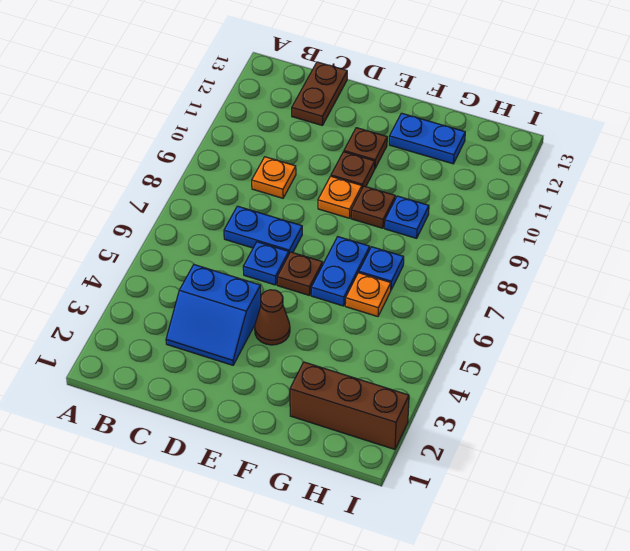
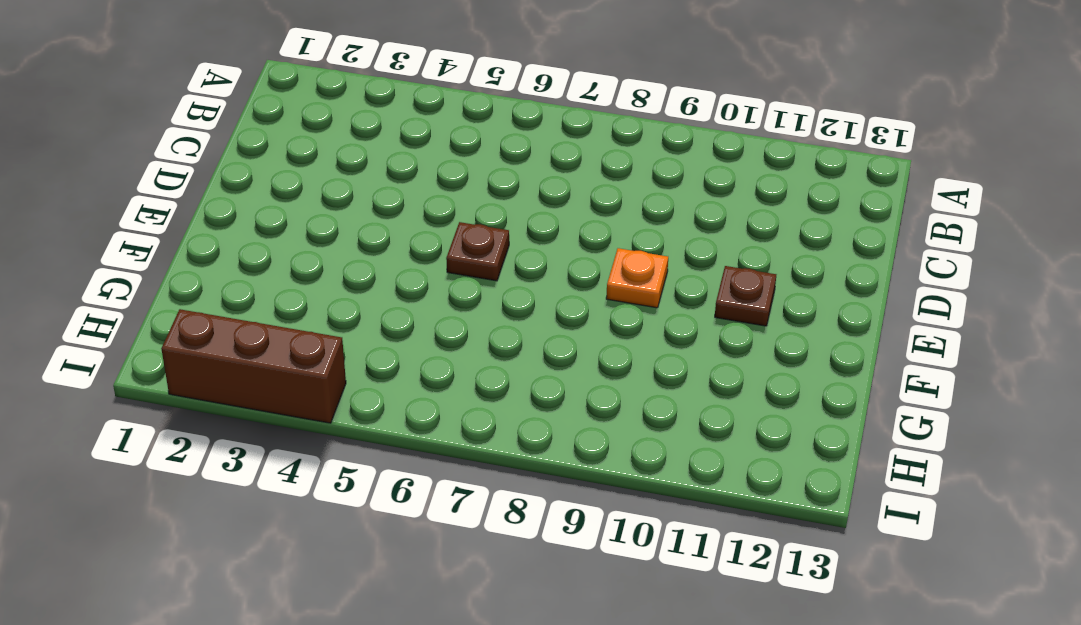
brown 1x3 brick [161,309,346,423] -> brown 1x3 brick turned to [290,362,409,449]
none -> blue 2x2 slope [166,265,261,365]
none -> blue 1x2 plate [224,206,302,253]
none -> orange 1x1 plate [252,157,296,198]

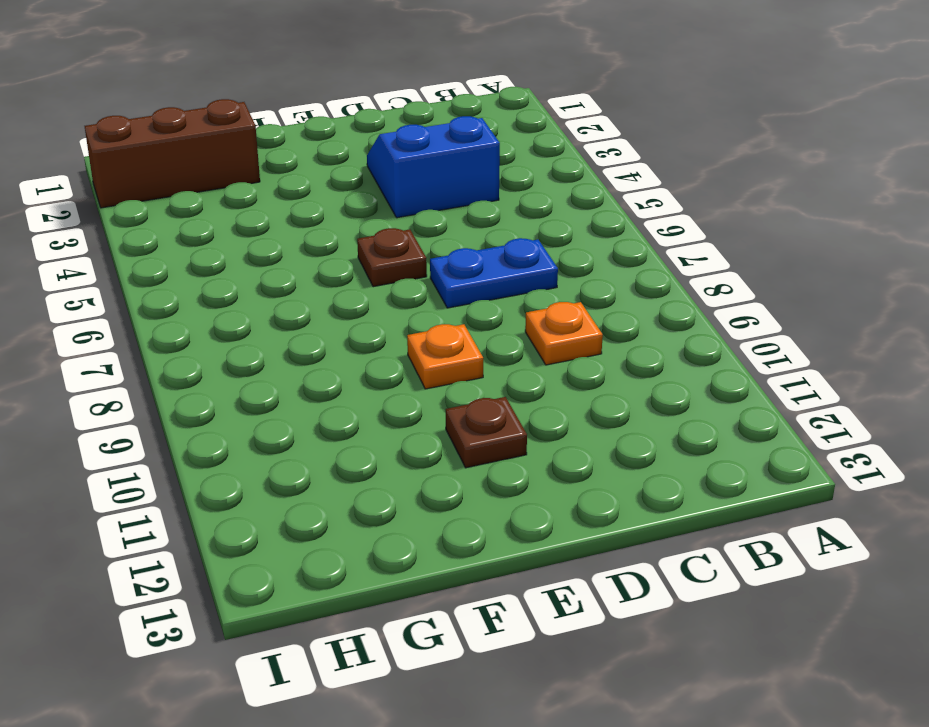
none -> brown 1x2 plate [292,62,347,125]
none -> blue 1x1 plate [243,242,289,285]
none -> brown 1x1 cone [255,290,290,345]

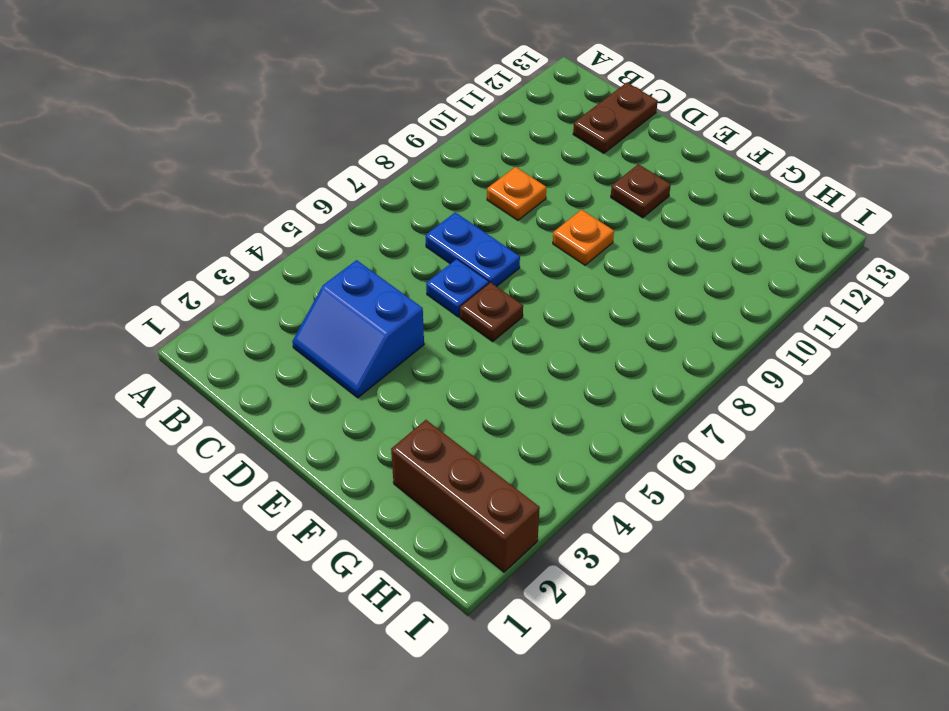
none -> brown 1x1 cone [255,290,290,345]
none -> brown 1x1 plate [331,152,375,188]
none -> blue 1x2 plate [311,237,370,306]

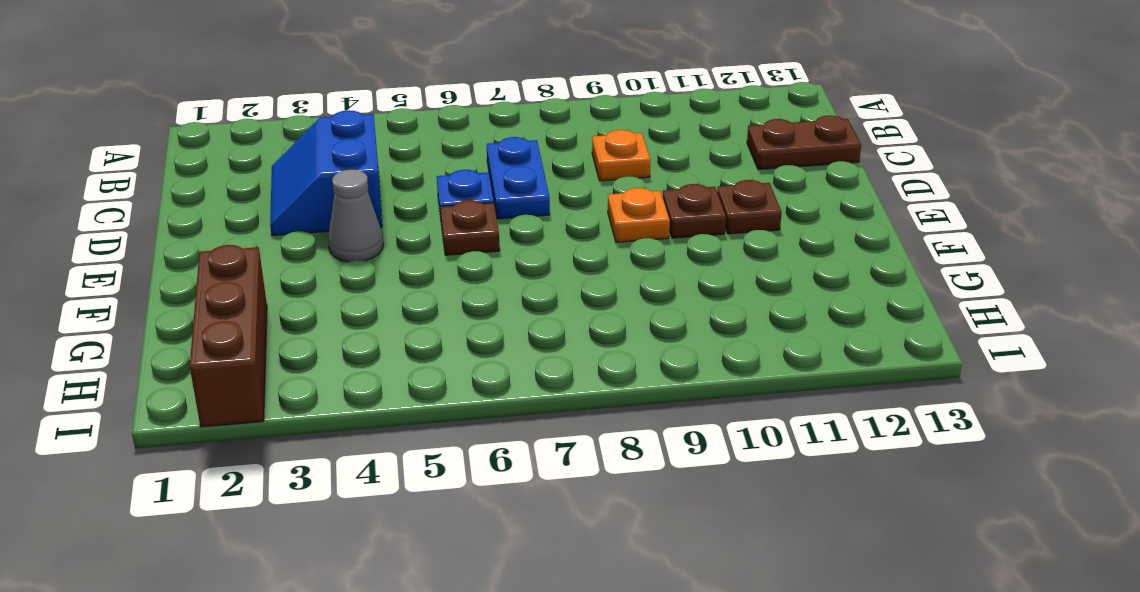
grey 1x1 cone [328,170,383,262] -> brown 1x1 cone [255,290,290,345]
none -> blue 1x2 plate [311,237,370,306]
none -> brown 1x1 plate [351,186,395,228]
none -> blue 1x2 plate [389,113,465,164]

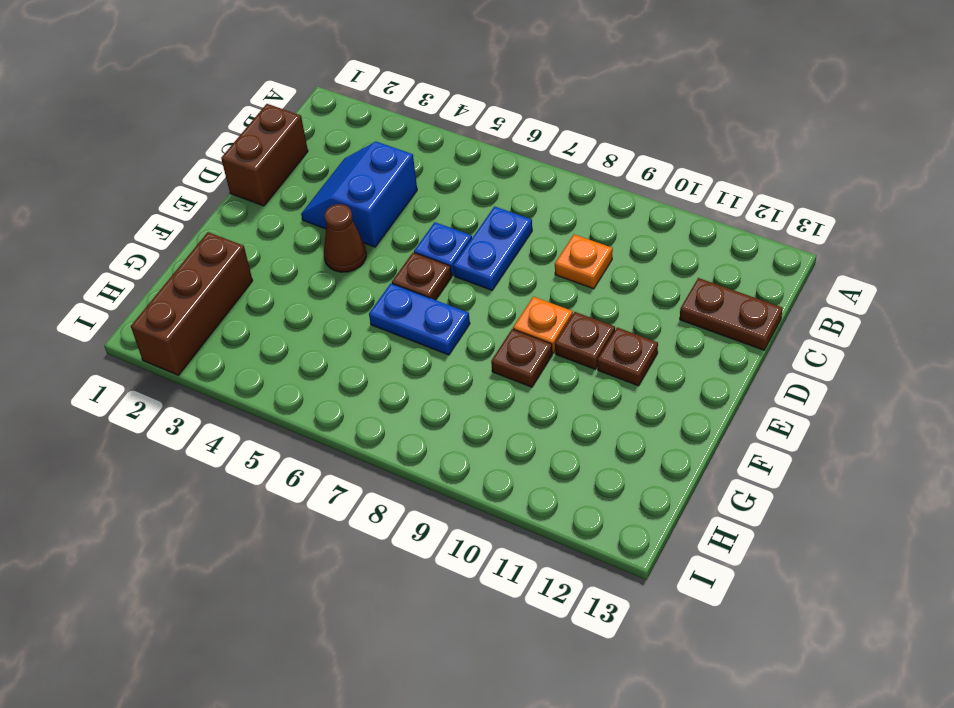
brown 1x2 brick [221,104,308,206] -> none
none -> blue 1x2 plate [389,113,465,164]
none -> orange 1x1 plate [345,273,391,317]
none -> blue 1x1 plate [359,247,404,289]

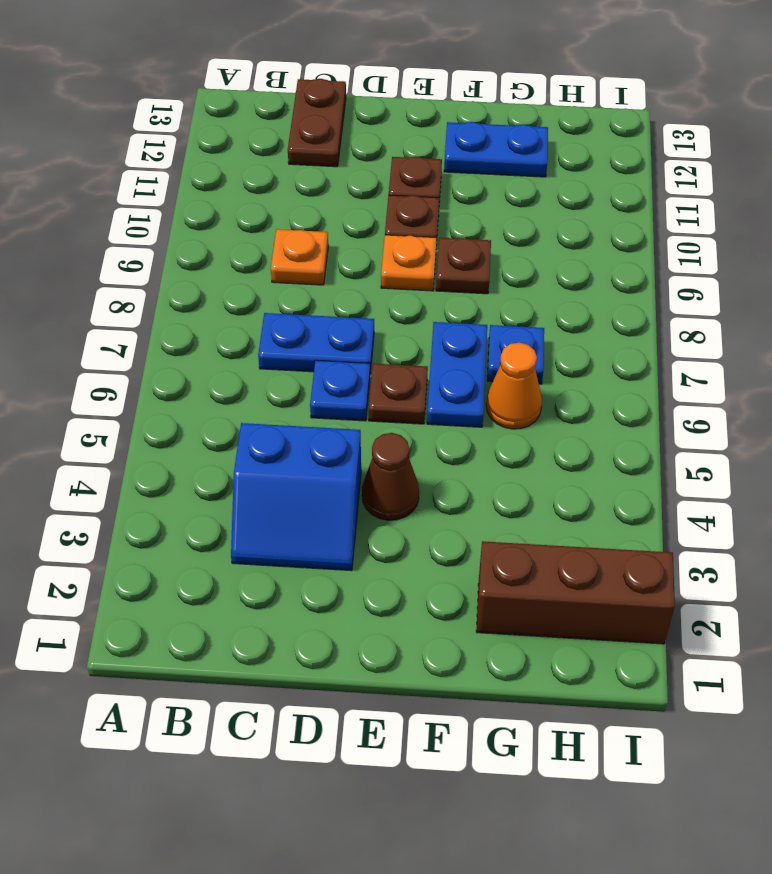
orange 1x1 cone [486,343,542,429] -> orange 1x1 plate [345,273,391,317]
none -> blue 1x1 plate [385,196,429,238]

